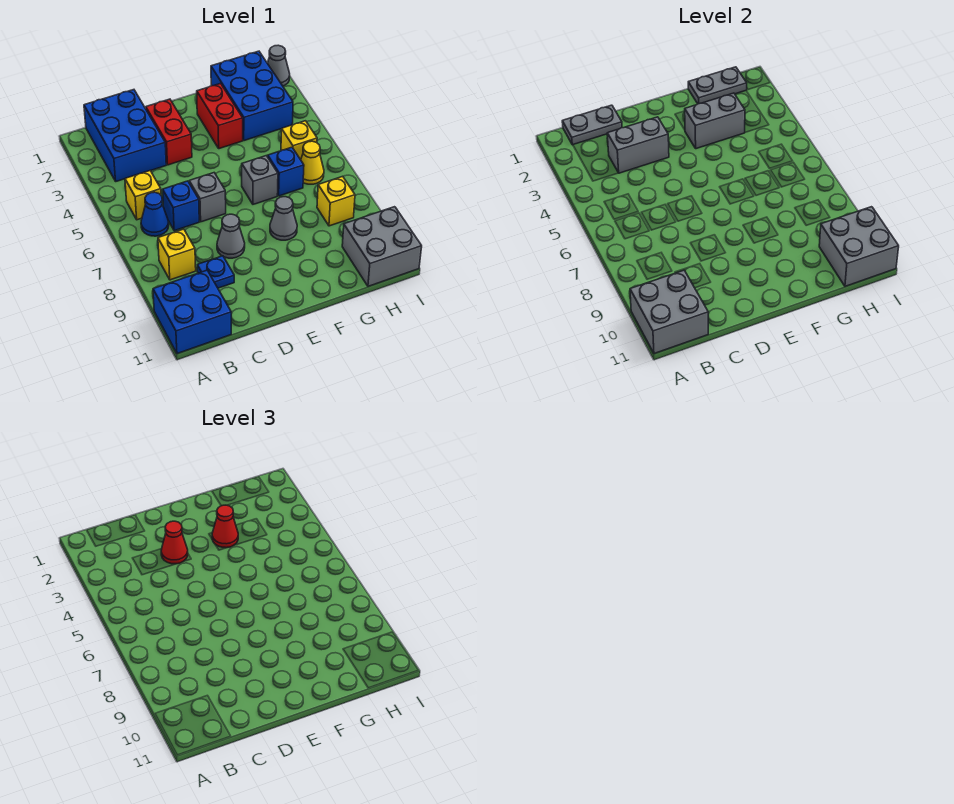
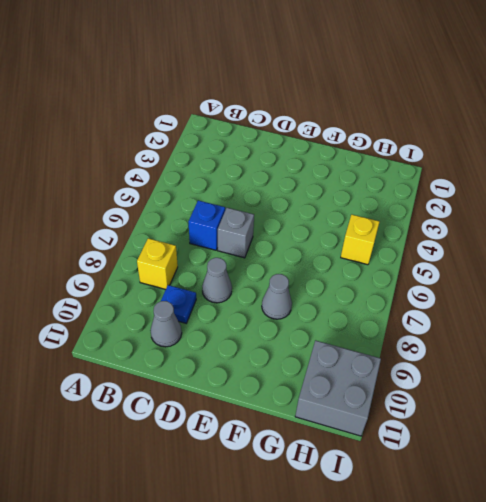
grey 1x1 cone [150,301,182,347] -> grey 1x1 cone moved to [267,45,290,86]
none -> blue 2x2 brick [153,270,231,354]
none -> blue 2x3 brick [84,90,166,181]
none -> yellow 1x1 brick [125,171,161,220]

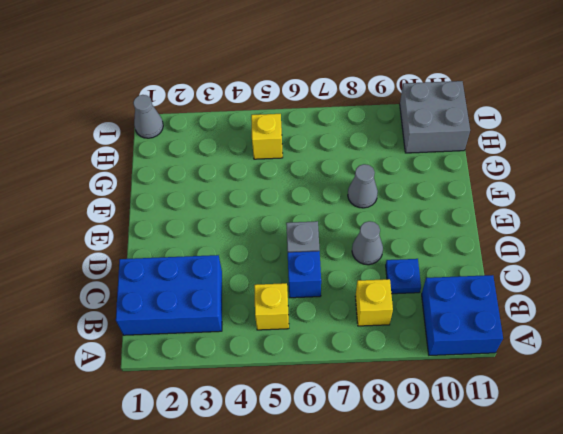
none -> blue 1x1 cone [141,192,169,236]
none -> red 1x2 brick [146,99,192,165]
none -> red 1x2 brick [197,84,243,149]

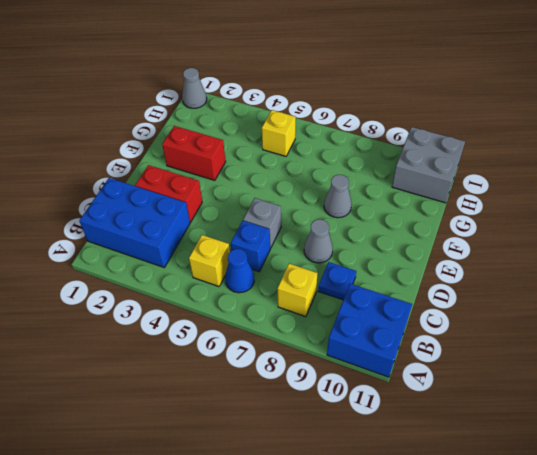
none -> grey 1x1 brick [242,156,278,204]
none -> blue 2x3 brick [211,51,293,141]
none -> blue 1x1 brick [268,147,304,196]

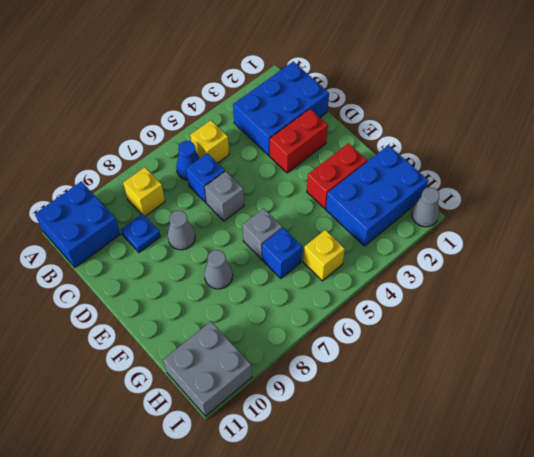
none -> yellow 1x1 cone [301,141,324,184]
none -> yellow 1x1 brick [317,176,355,226]
none -> grey 2x2 brick [630,270,708,354]

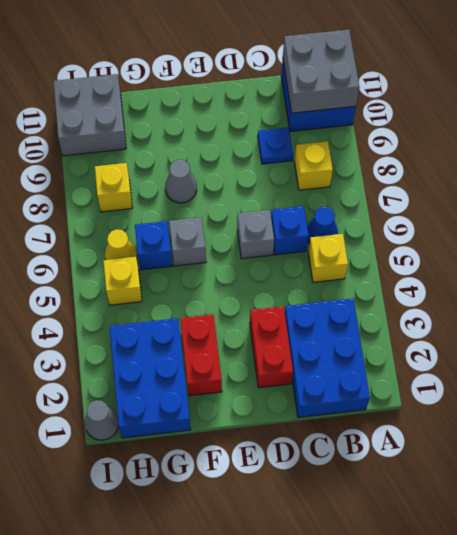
none -> grey 1x1 cone [217,214,245,258]
none -> grey 1x2 plate [562,105,622,145]
none -> grey 1x2 brick [607,117,669,173]

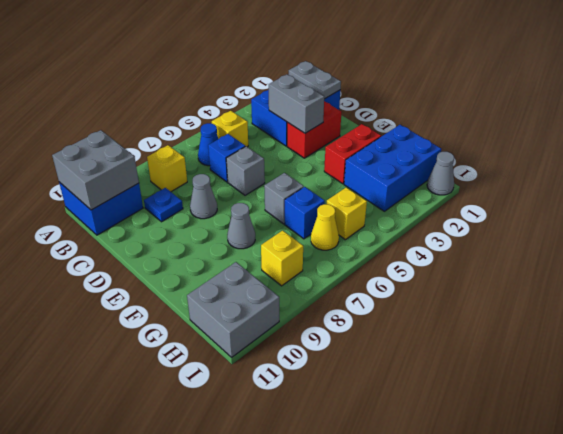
none -> grey 1x2 brick [685,93,745,149]
none -> grey 1x2 plate [688,67,747,104]
none -> grey 2x2 brick [819,207,899,286]

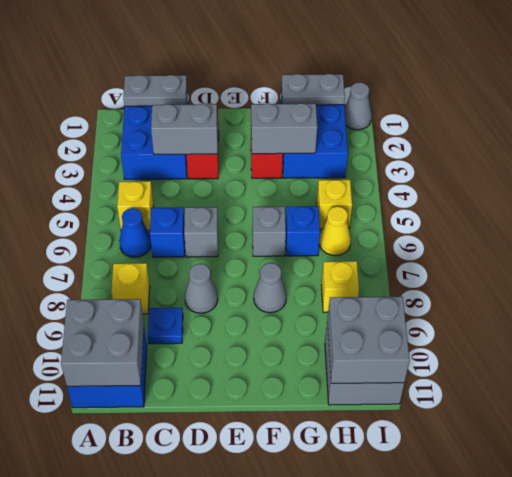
none -> red 1x1 cone [161,521,188,564]
none -> red 1x1 cone [212,505,238,548]

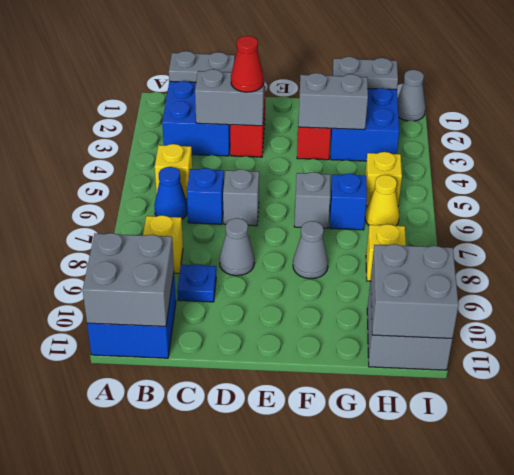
none -> red 1x1 cone [212,505,238,548]

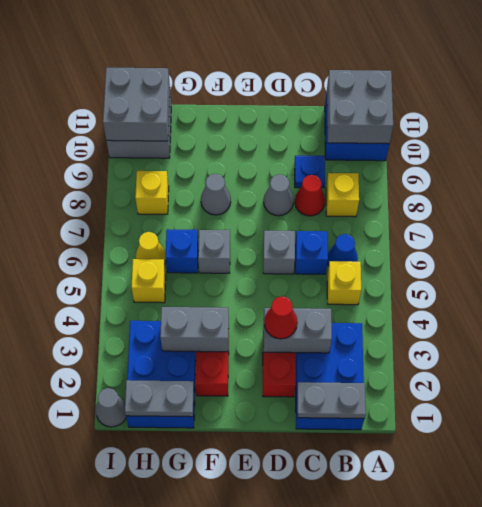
red 1x1 cone [295,175,325,216] -> red 1x1 cone moved to [212,505,238,548]

